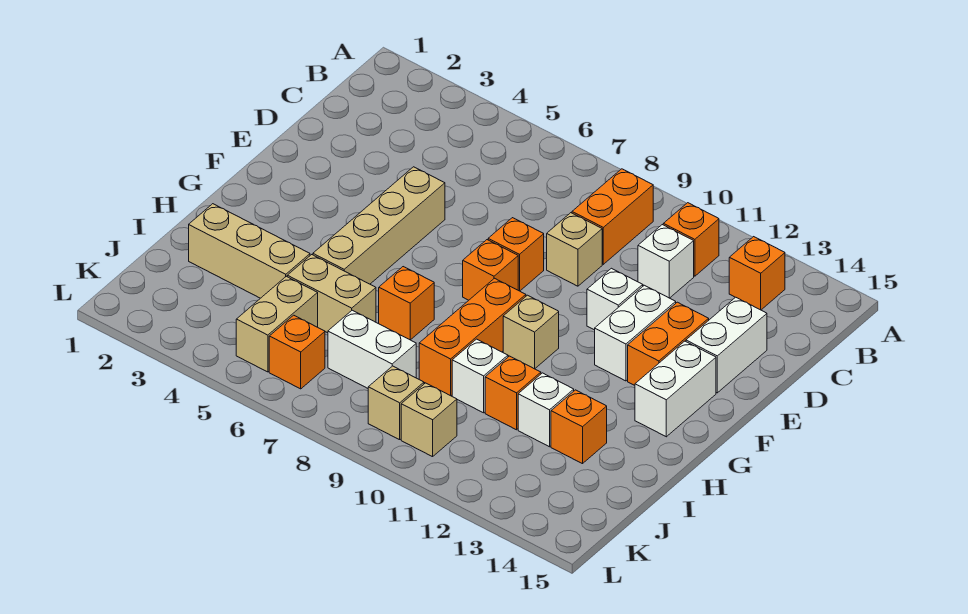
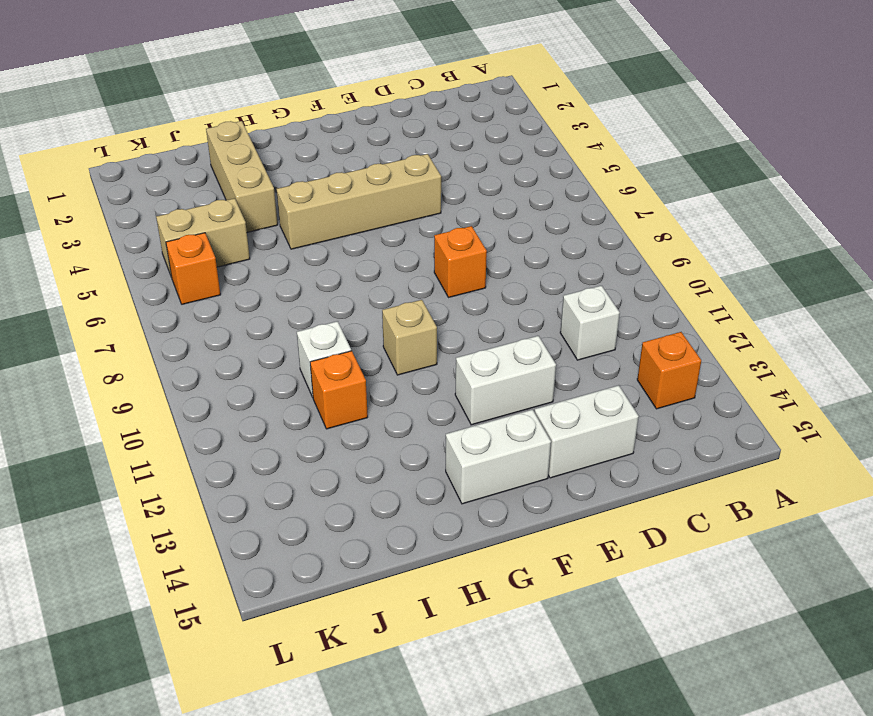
none -> orange 1x2 brick [572,169,653,264]
none -> orange 1x1 brick [663,203,719,276]
none -> tan 1x1 brick [547,213,602,286]

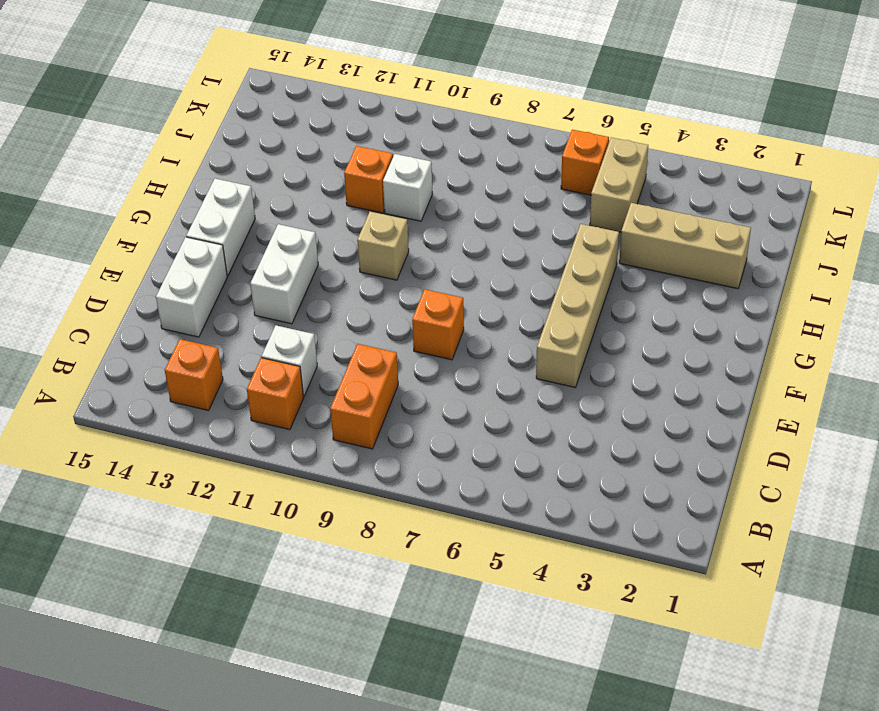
none -> tan 1x1 brick [547,213,602,286]
none -> white 1x1 brick [587,268,643,330]
none -> orange 1x2 brick [628,302,709,385]

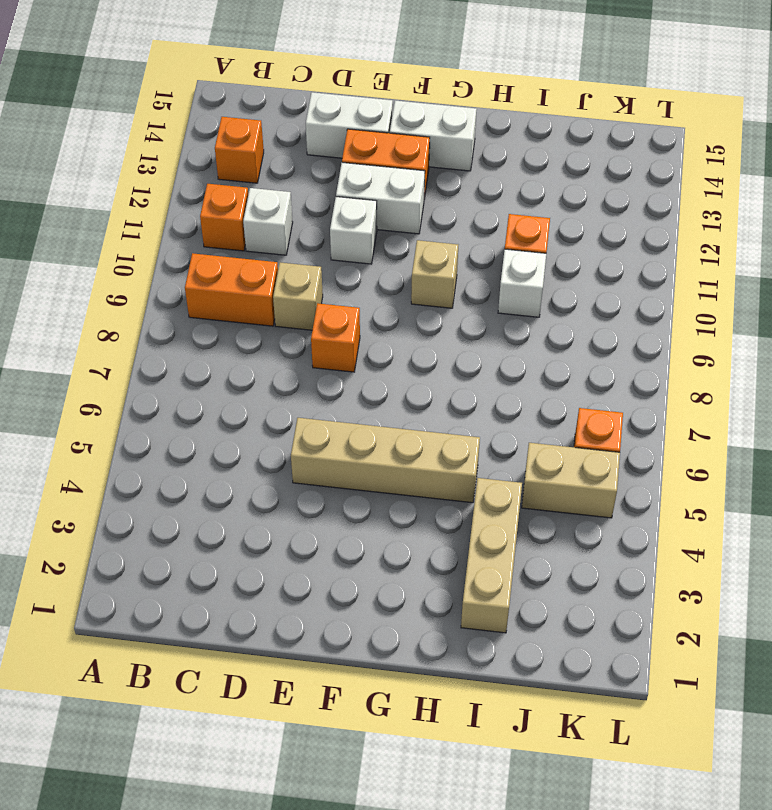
none -> orange 1x1 brick [463,240,518,300]
none -> orange 1x3 brick [419,278,526,396]
none -> orange 1x1 brick [379,267,434,340]

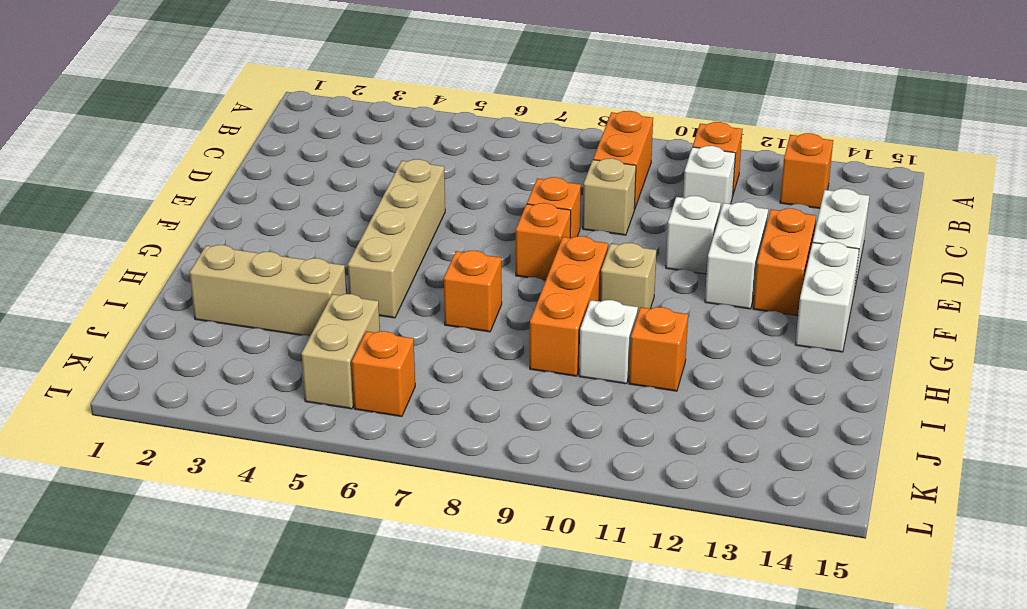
none -> tan 1x2 brick [287,255,376,333]
none -> white 1x1 brick [518,373,574,447]
none -> orange 1x1 brick [551,390,607,464]

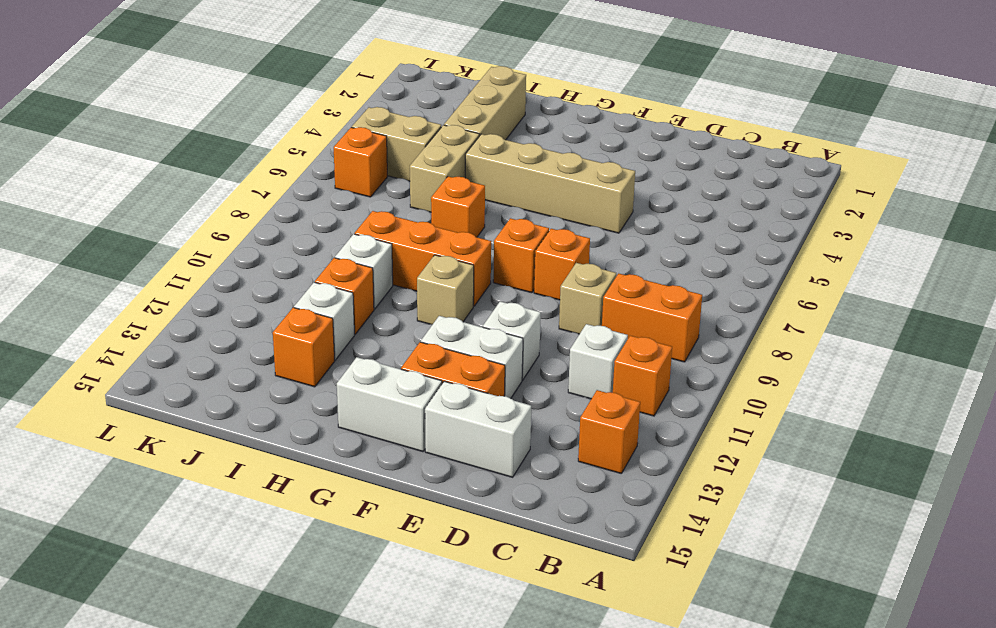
none -> white 1x2 brick [328,310,416,388]
none -> tan 1x1 brick [368,366,424,440]
none -> tan 1x1 brick [401,383,457,457]

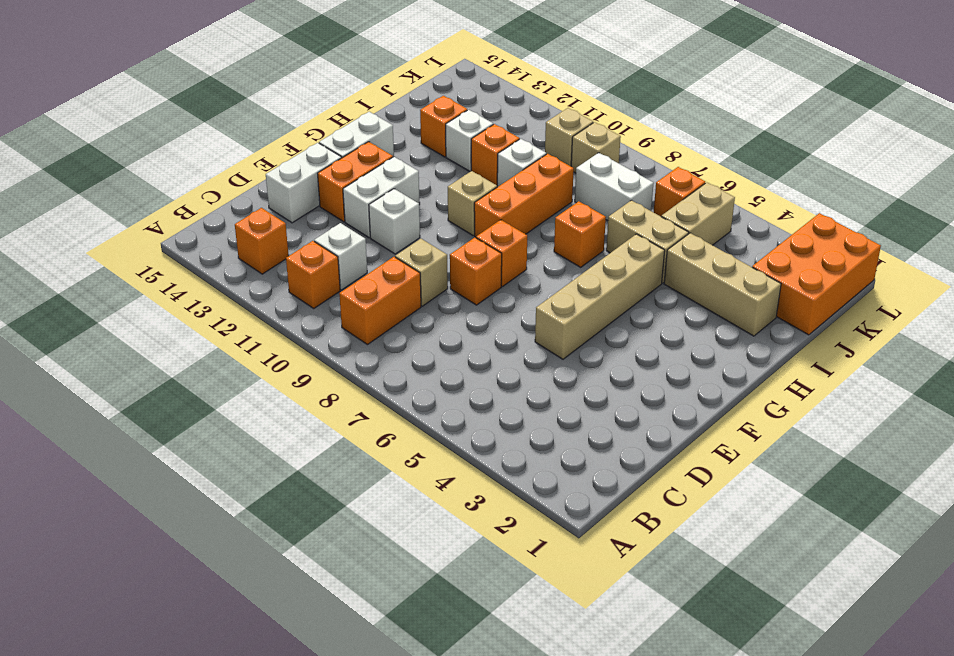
orange 2x3 brick [752,213,881,335] -> none

